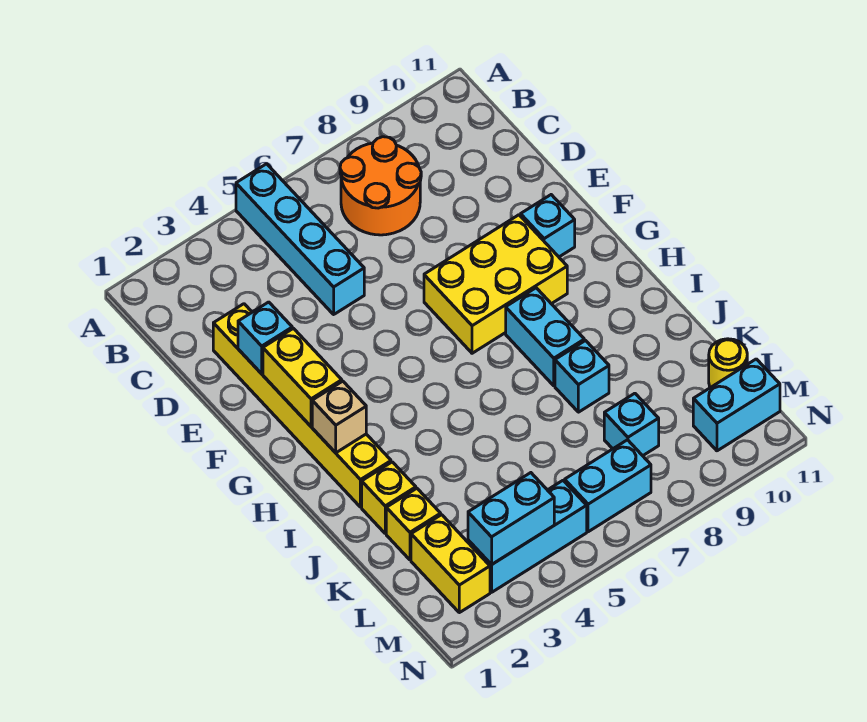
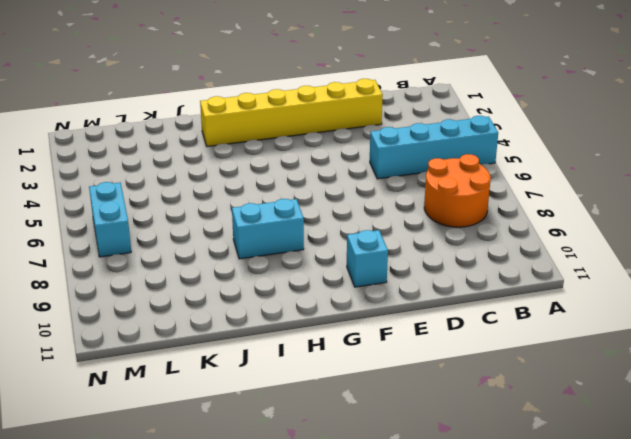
none -> yellow 2x3 brick [424,215,567,353]
none -> yellow 1x1 brick [362,462,416,533]
none -> cyan 1x1 brick [555,341,609,412]

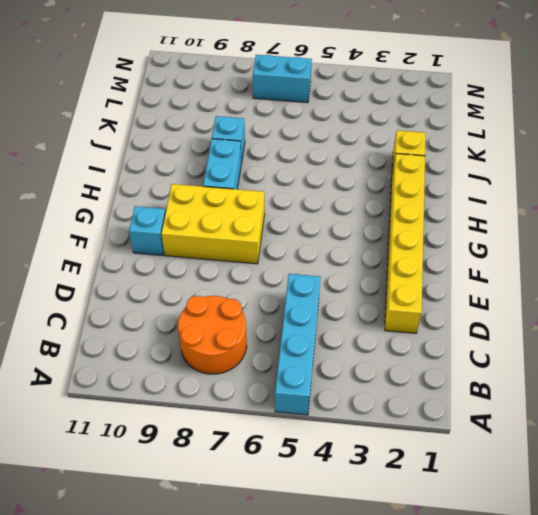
none -> yellow 1x1 brick [386,488,441,560]
none -> yellow 1x2 brick [411,515,490,613]
none -> cyan 1x1 brick [604,393,659,456]

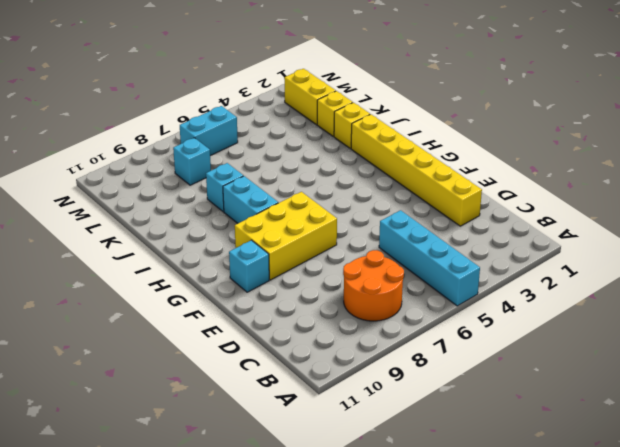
none -> yellow 1x1 round brick [709,339,747,388]
none -> cyan 1x3 brick [468,481,587,592]
none -> cyan 1x2 brick [693,359,780,451]

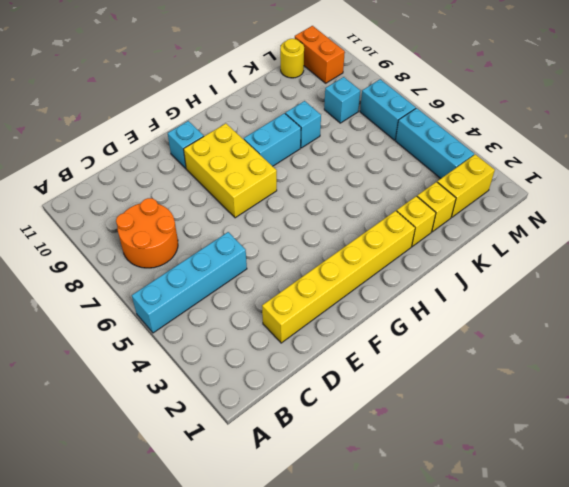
orange 1x2 brick [295,26,345,83] -> cyan 1x2 brick [693,359,780,451]
none -> cyan 1x1 brick [238,302,292,374]
none -> yellow 1x2 brick [263,328,342,426]
none -> tan 1x1 brick [312,381,366,453]

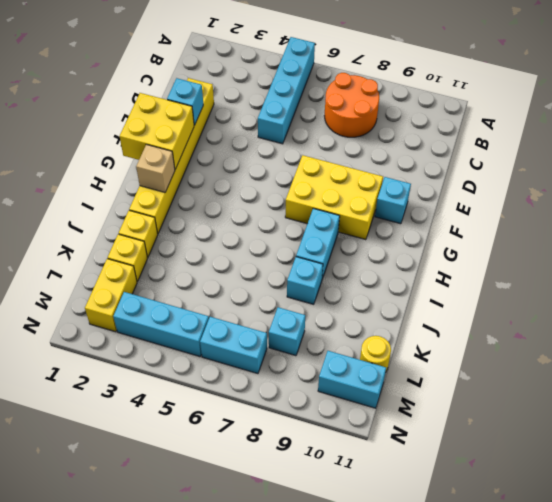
yellow 2x2 brick [120,93,194,169] -> yellow 1x2 brick [263,328,342,426]
none -> cyan 1x2 brick [468,473,554,565]

